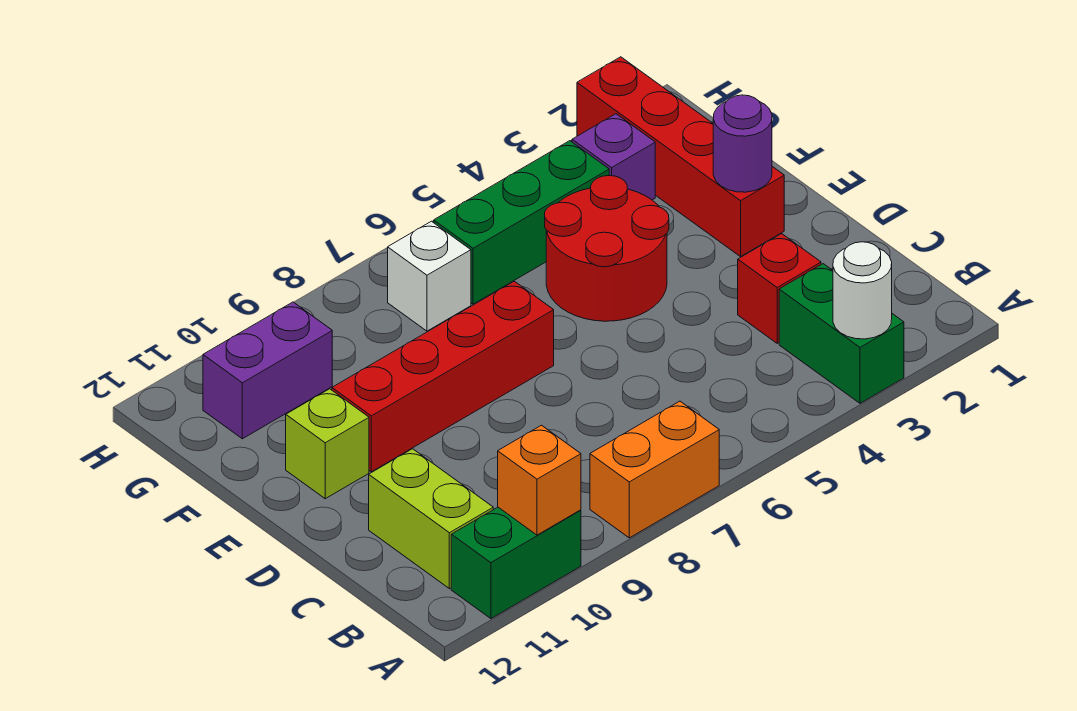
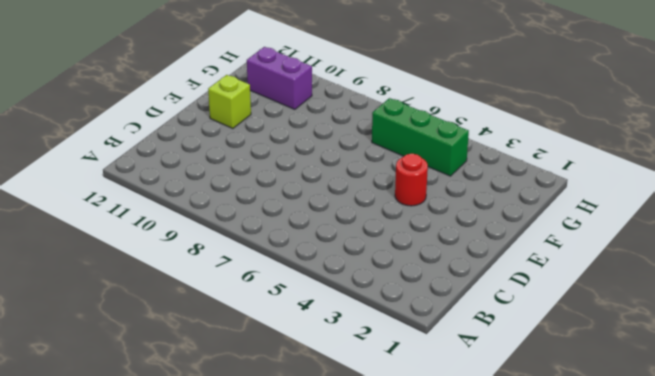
red 1x1 round brick [395,154,428,206] -> red 2x2 round brick [545,176,669,321]
none -> green 1x2 brick [779,264,904,403]
none -> orange 1x2 brick [590,401,719,538]
none -> green 1x2 brick [451,507,581,619]

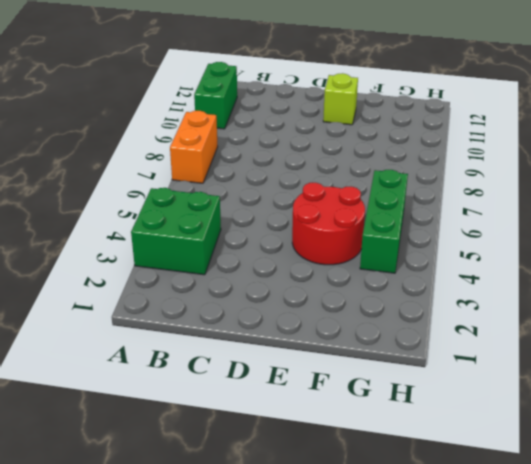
green 2x2 brick [131,188,221,275] -> green 1x2 brick [779,264,904,403]
none -> lime 1x2 brick [369,449,493,589]
none -> red 1x1 brick [738,234,821,343]
none -> red 1x4 brick [577,57,784,257]

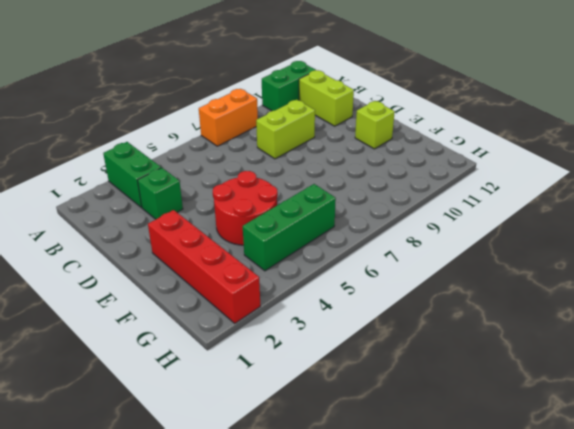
green 1x1 brick [138,168,183,219] -> red 1x1 brick [738,234,821,343]
lime 1x2 brick [256,100,315,159] -> none
none -> red 1x4 brick [332,281,554,472]
none -> purple 1x1 brick [572,114,655,200]
none -> white 1x1 brick [388,221,471,331]

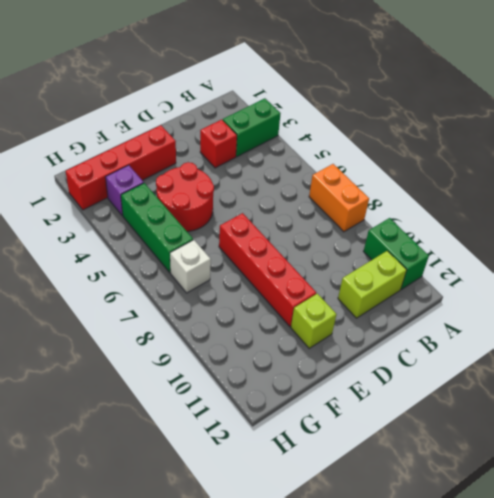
none -> purple 1x2 brick [203,302,332,439]
none -> white 1x1 round brick [833,242,892,339]
none -> orange 1x1 brick [498,425,581,535]

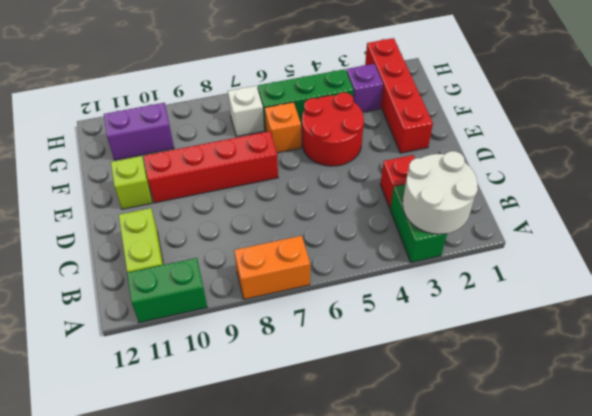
white 2x2 round brick [403,151,478,234] -> white 1x1 round brick [833,242,892,339]
orange 1x1 brick [265,102,301,153] -> orange 1x1 brick moved to [498,425,581,535]
none -> purple 1x1 round brick [713,95,772,192]

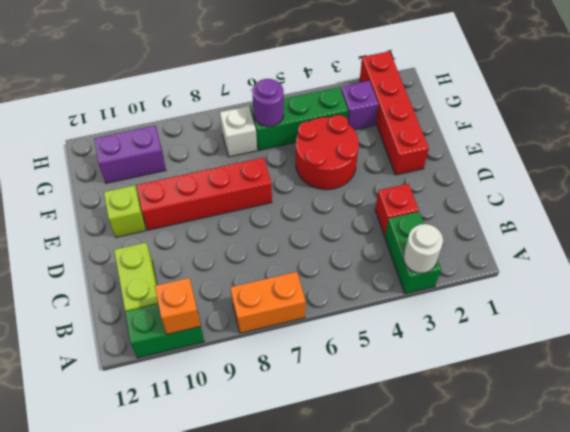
purple 1x1 round brick [252,79,284,127] -> purple 1x1 round brick moved to [713,95,772,192]

